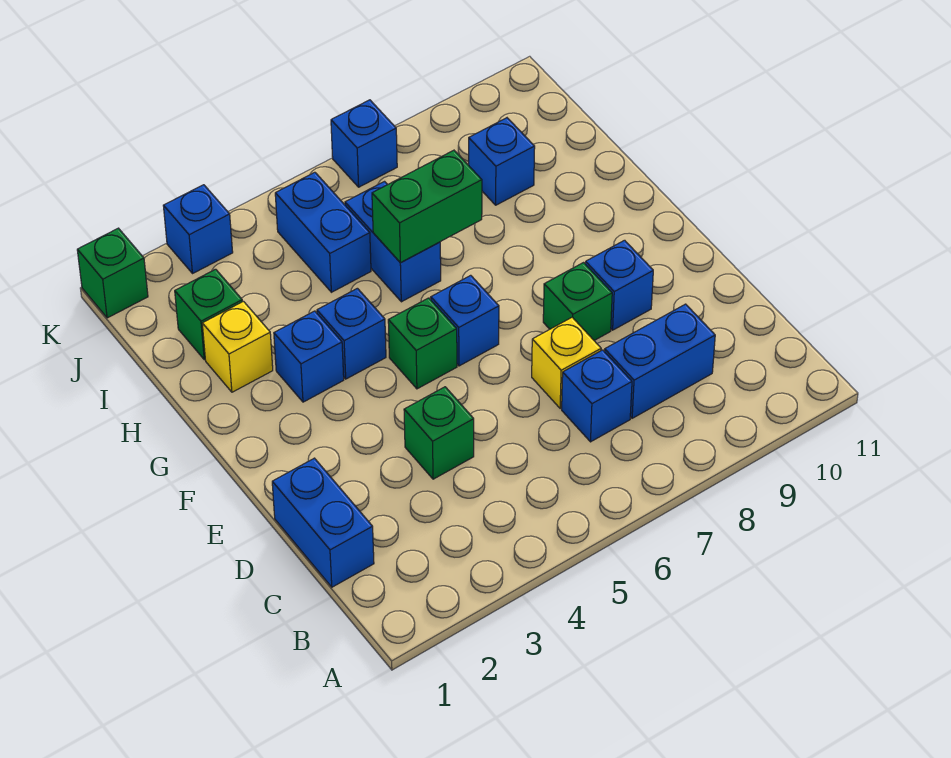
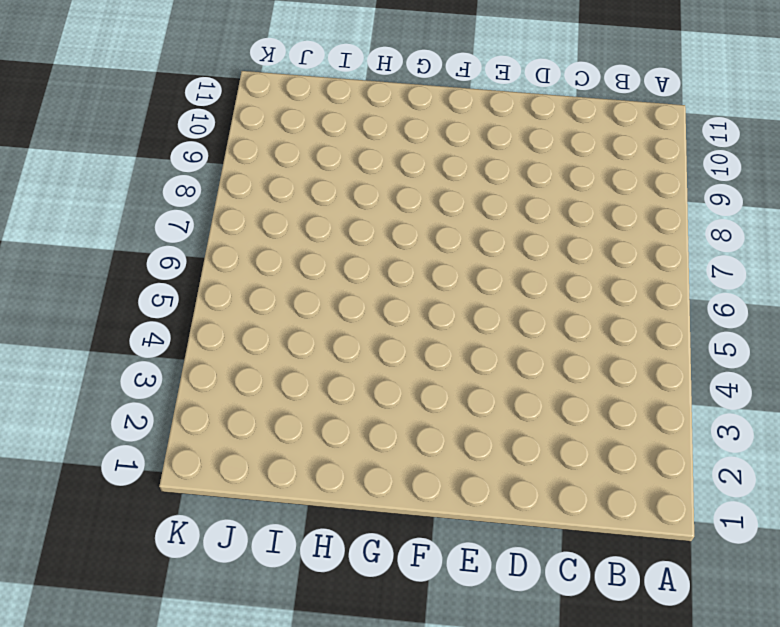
none -> blue 1x2 brick [272,458,374,587]
none -> blue 1x1 brick [562,350,632,442]
none -> blue 1x2 brick [605,304,715,418]

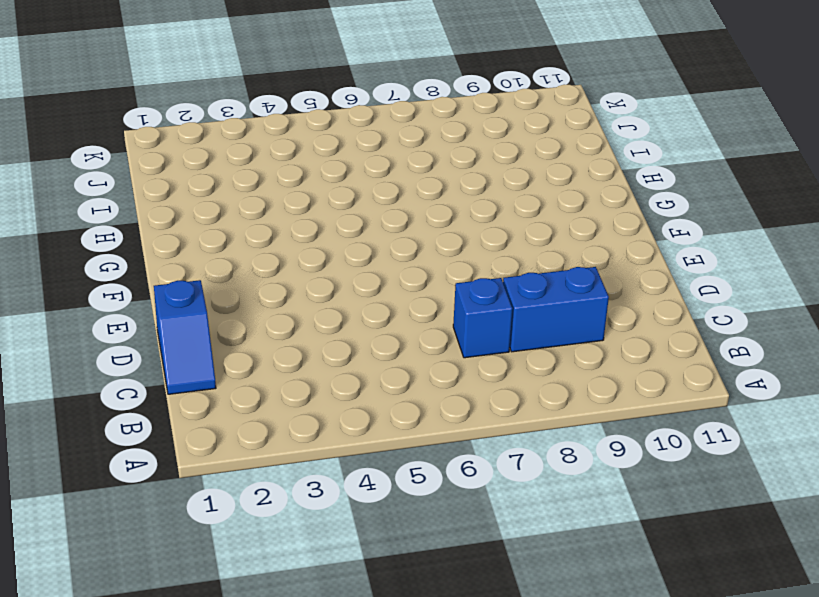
blue 1x2 slope [154,280,216,394] -> blue 1x2 brick [272,458,374,587]
none -> green 1x1 brick [404,387,474,479]
none -> yellow 1x1 brick [532,317,601,409]
none -> green 1x1 brick [543,263,612,340]

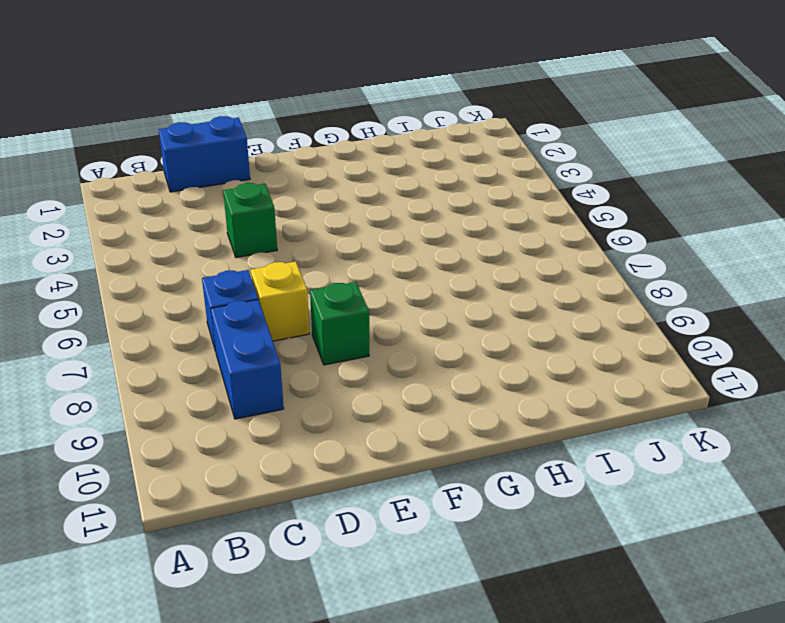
none -> blue 1x1 brick [585,240,653,330]
none -> green 1x1 brick [388,298,457,389]
none -> blue 1x1 brick [431,275,499,366]

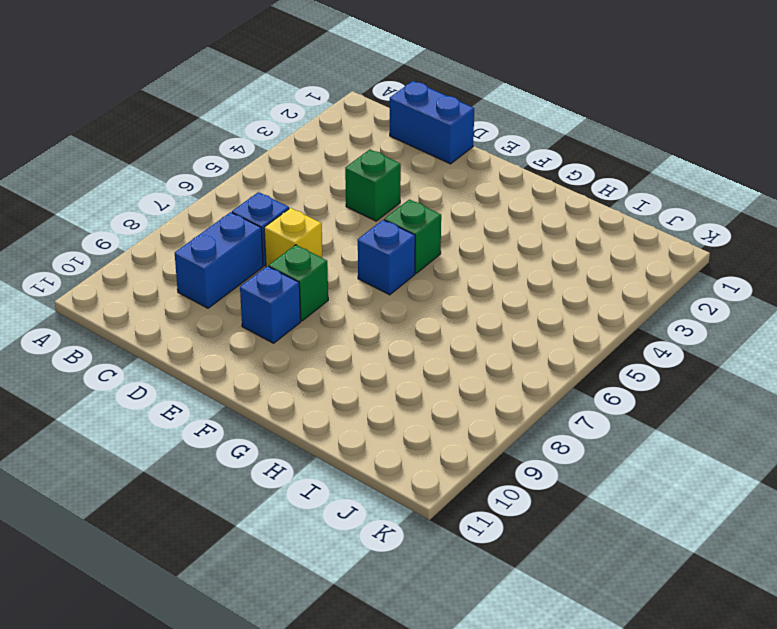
none -> blue 1x1 brick [274,311,344,402]
none -> blue 1x1 brick [317,288,386,379]
none -> yellow 1x1 brick [202,301,273,392]

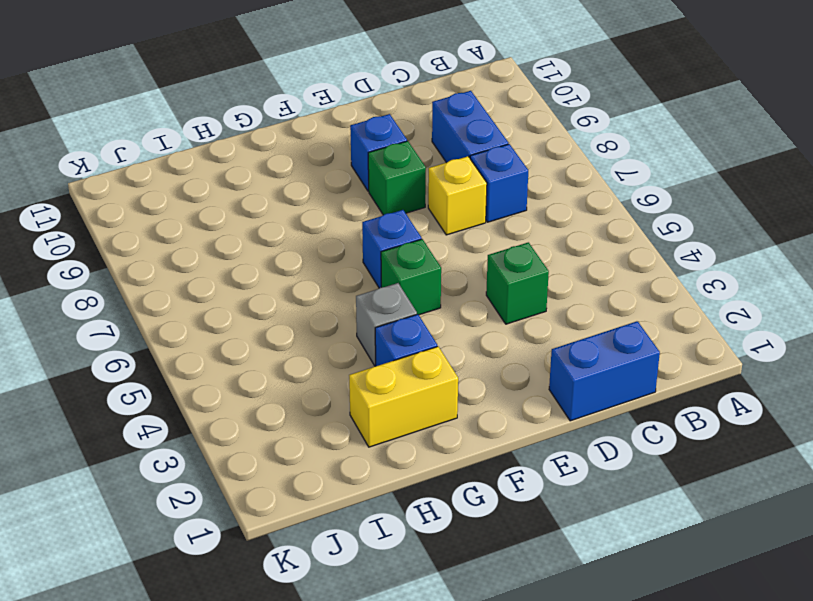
yellow 1x2 brick [349,346,458,447] -> yellow 1x1 brick [202,301,273,392]
grey 1x1 brick [356,283,417,366] -> blue 1x1 brick [317,288,386,379]
none -> blue 1x2 brick [345,182,441,302]
none -> green 1x1 brick [175,269,242,360]
none -> blue 1x2 brick [275,172,371,292]

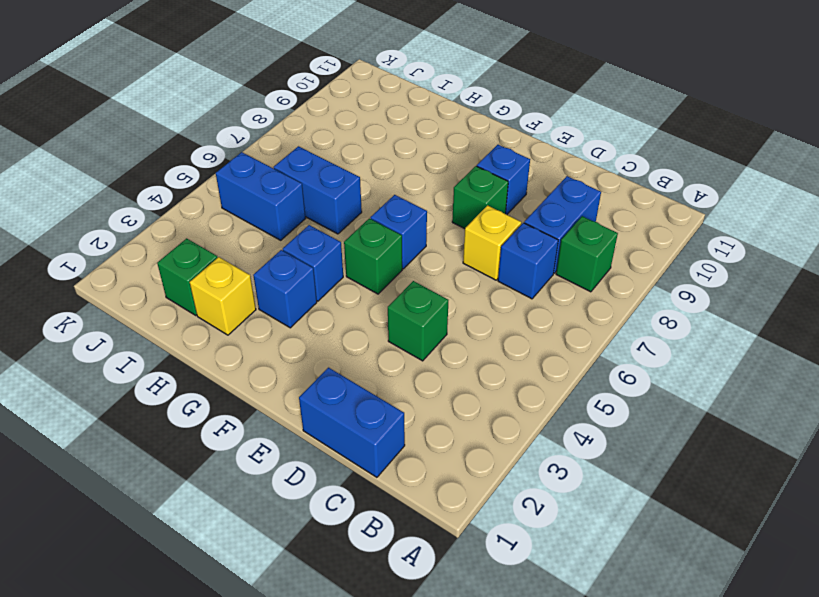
green 1x1 brick [556,216,618,292] -> green 1x1 brick moved to [77,228,148,318]
none -> blue 1x1 brick [469,118,535,205]
none -> blue 1x1 brick [163,185,233,273]
none -> blue 1x1 brick [331,100,397,187]

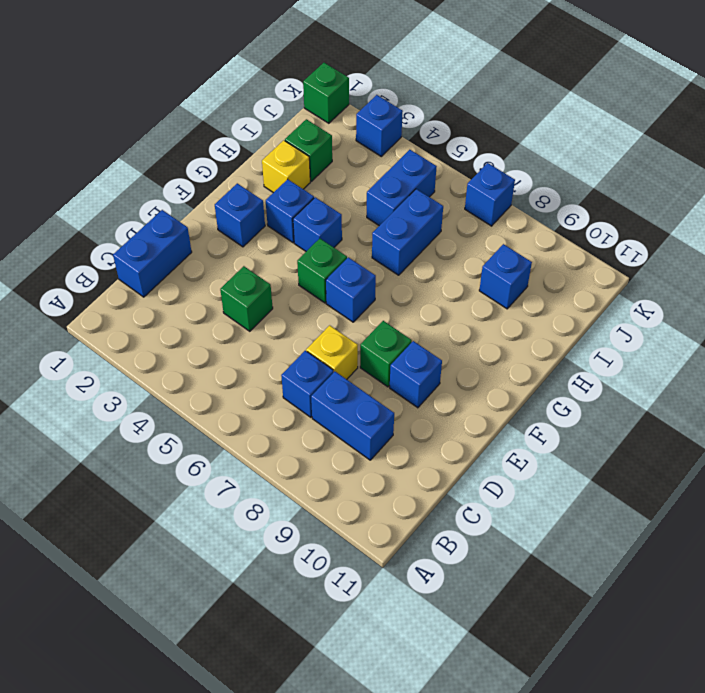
blue 1x1 brick [215,183,265,247] -> none
none -> green 1x2 brick [372,150,482,263]

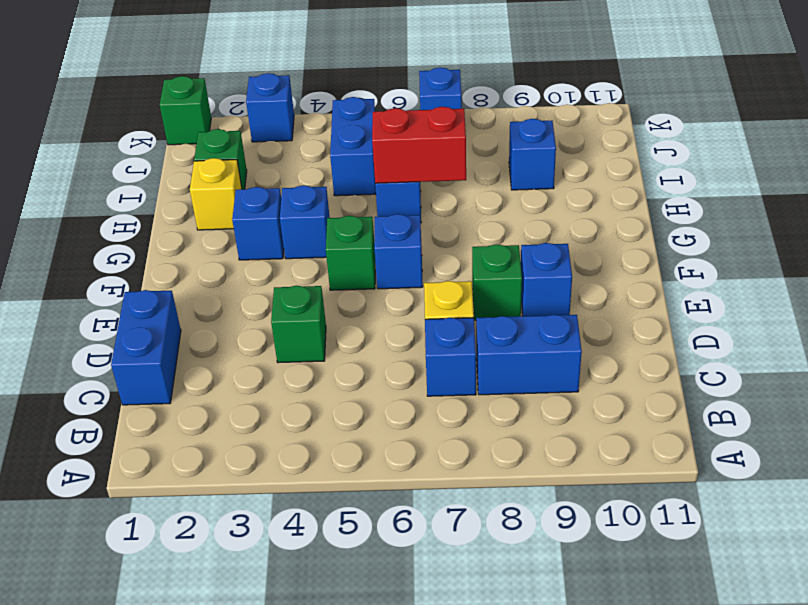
red 1x2 brick [372,107,466,183] -> green 1x2 brick [372,150,482,263]

